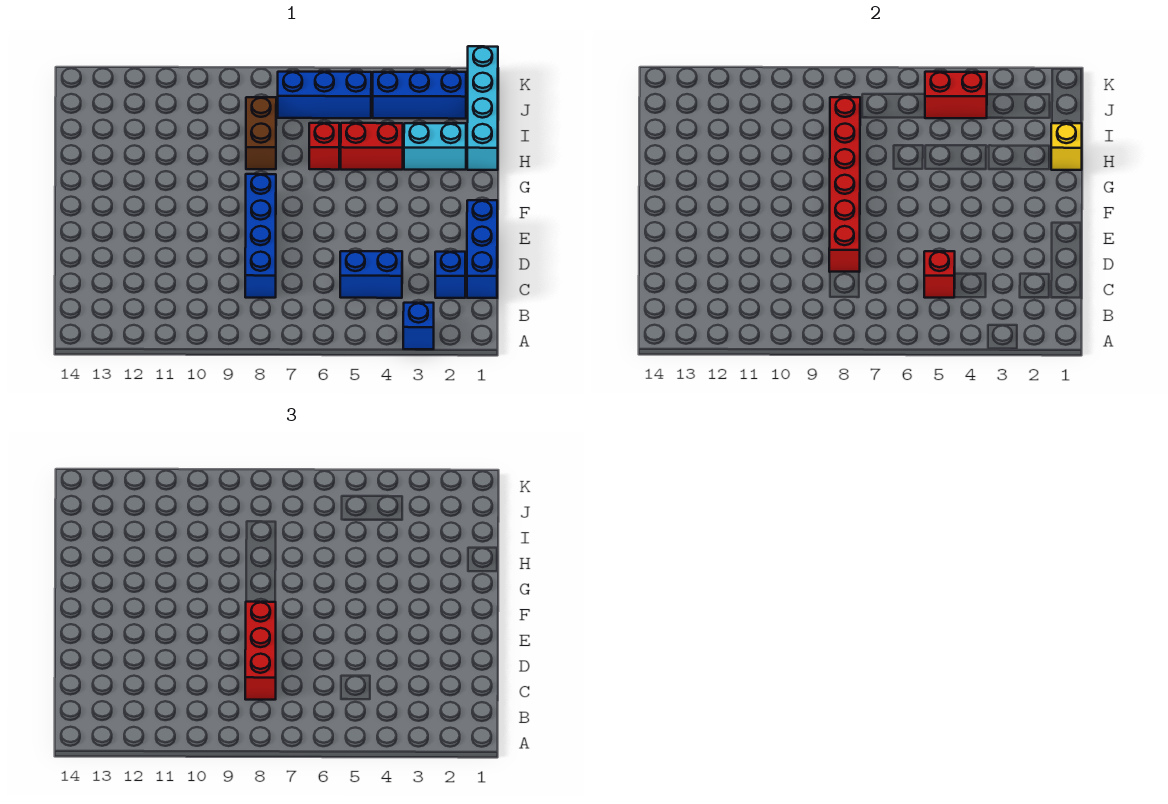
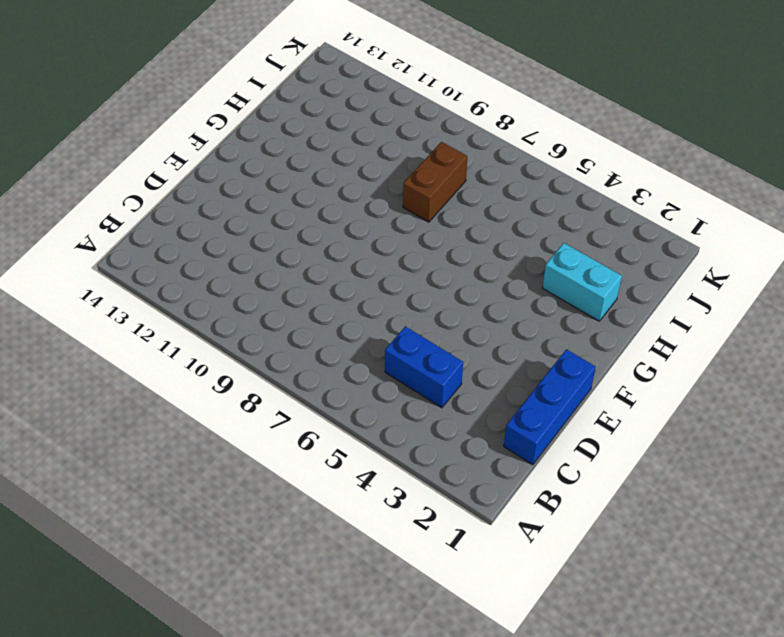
none -> blue 1x1 brick [403,303,434,349]
none -> blue 1x1 brick [435,252,465,298]
none -> blue 1x4 brick [245,174,276,298]

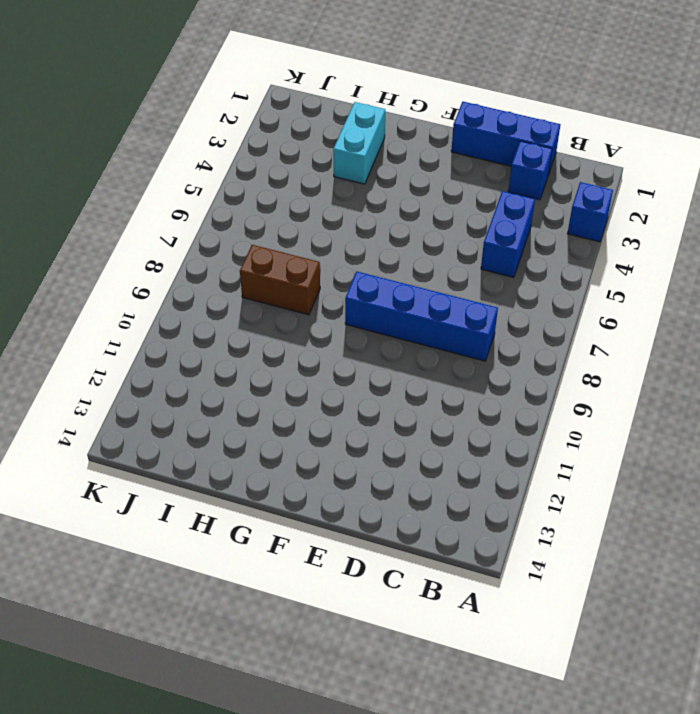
none -> cyan 1x4 brick [467,46,498,170]
none -> red 1x2 brick [341,123,403,170]
none -> red 1x1 brick [309,123,339,170]

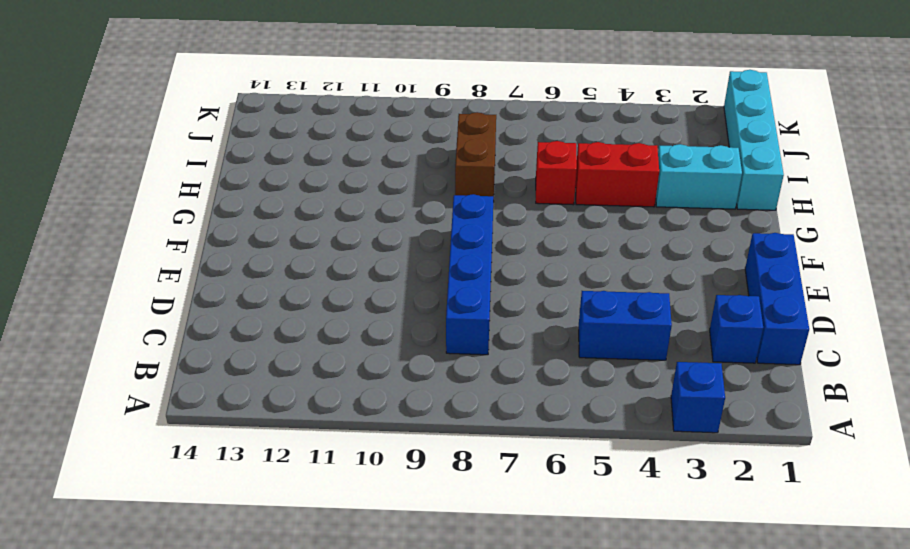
none -> blue 1x3 brick [373,72,466,119]
none -> blue 1x3 brick [278,72,371,118]
none -> red 1x1 brick [924,251,955,298]

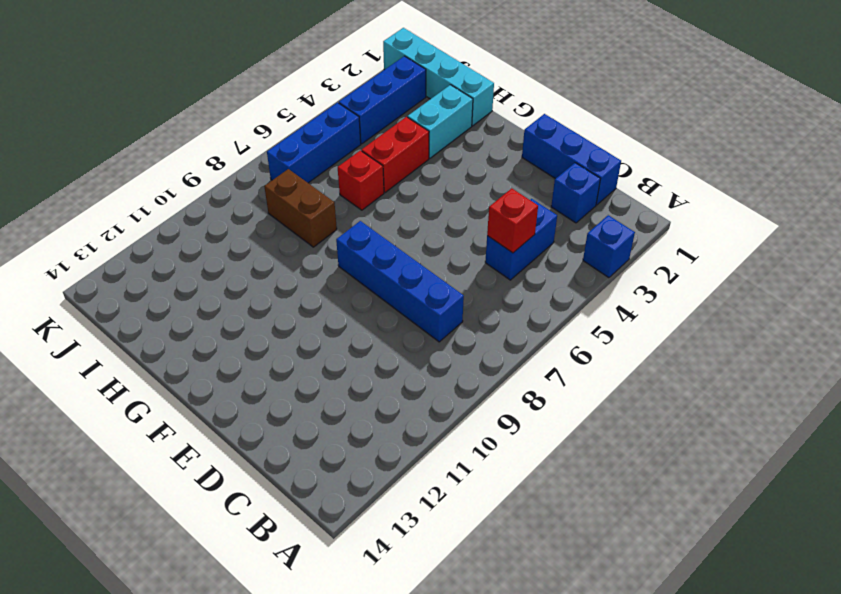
none -> red 1x6 brick [829,97,860,272]
none -> yellow 1x1 brick [1051,123,1082,170]
none -> red 1x2 brick [925,72,987,118]

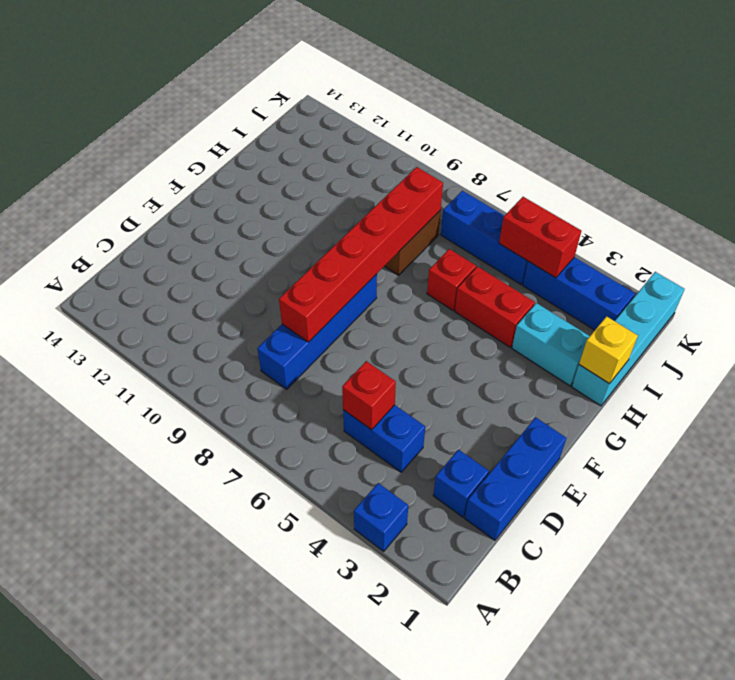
none -> red 1x3 brick [245,602,276,700]

